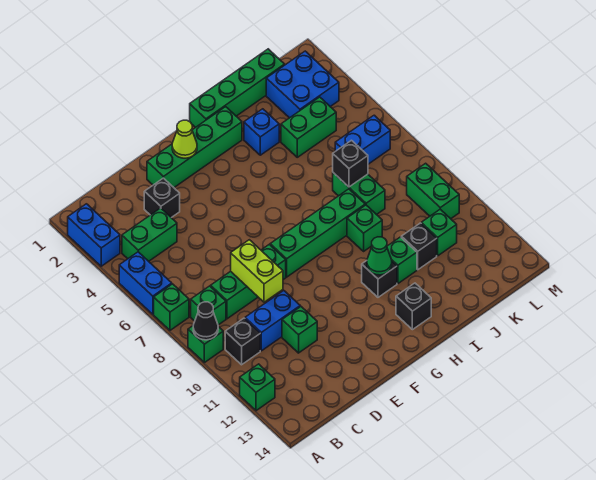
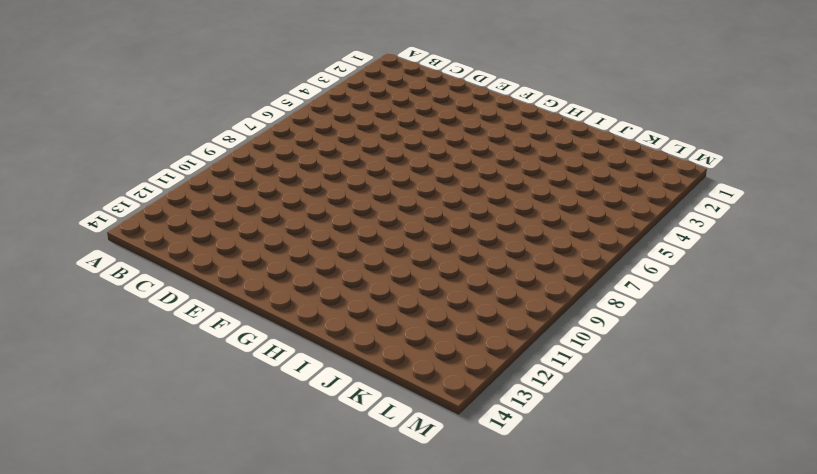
none -> blue 1x2 brick [68,204,120,266]
none -> blue 1x2 brick [119,252,172,314]
none -> green 1x1 brick [154,284,189,330]
none -> green 1x1 brick [188,326,223,363]

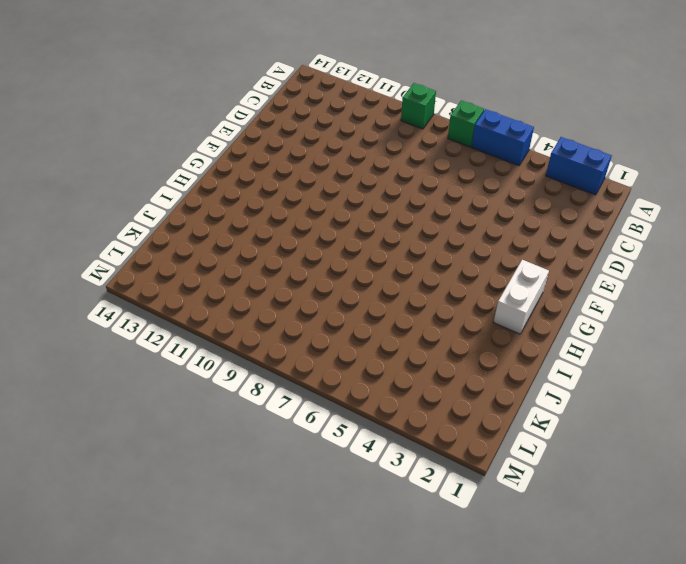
white 1x2 brick [494,260,549,334] -> green 1x4 brick [147,107,242,187]
none -> green 1x1 brick [240,364,275,411]
none -> green 1x2 brick [122,208,177,261]
none -> green 1x1 brick [191,286,226,325]
none -> black 1x1 brick [225,318,260,365]

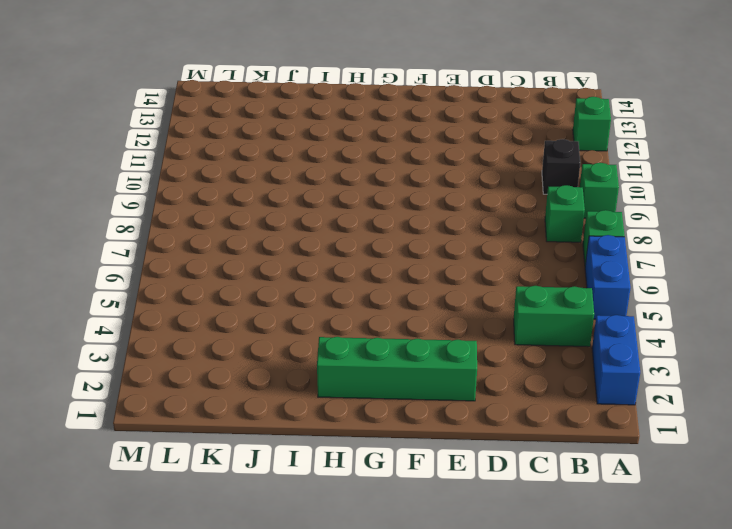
none -> green 1x3 brick [211,244,286,319]
none -> blue 1x2 brick [245,291,300,351]
none -> black 1x1 brick [144,178,180,218]
none -> green 1x1 brick [282,307,317,353]

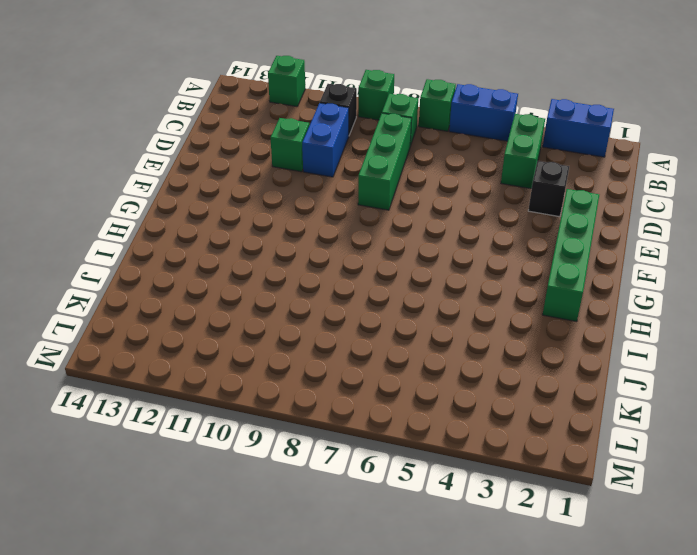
none -> green 1x4 brick [270,189,365,277]
none -> green 1x4 brick [190,49,285,128]
none -> black 1x1 brick [362,261,397,297]
none -> black 1x1 brick [396,283,431,330]

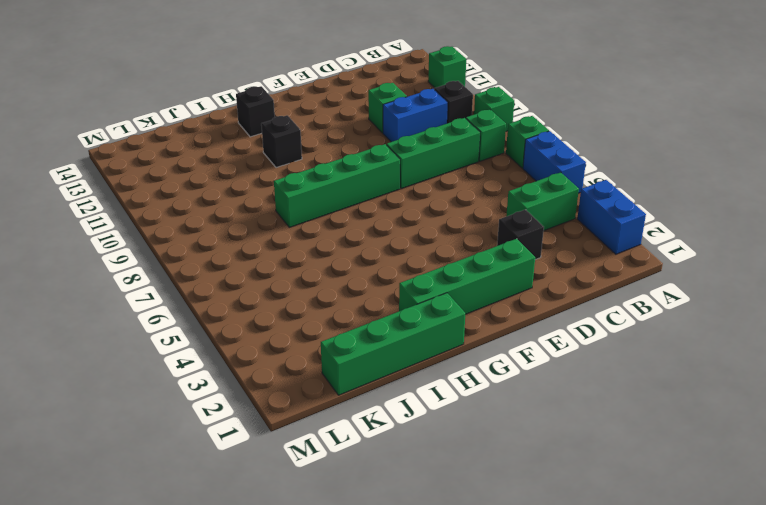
none -> blue 1x1 brick [244,109,279,155]
none -> green 1x1 brick [347,205,382,251]
none -> green 1x1 brick [387,237,417,283]
none -> green 1x2 brick [281,97,336,157]

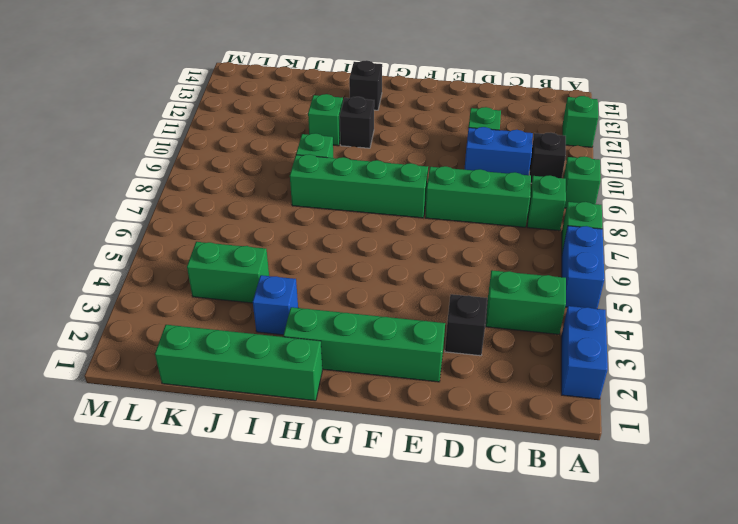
none -> green 1x2 brick [333,173,385,215]
none -> black 1x1 brick [401,223,437,270]
none -> blue 2x2 brick [266,51,339,118]
none -> blue 1x2 brick [335,115,390,164]

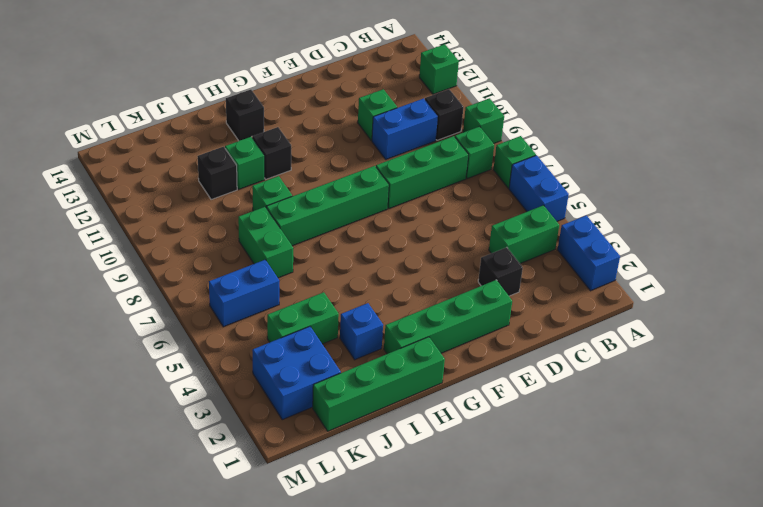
none -> green 1x1 brick [421,209,457,256]
none -> green 1x2 brick [407,163,459,219]
none -> black 1x1 cone [193,302,218,340]
none -> lime 1x2 brick [231,240,283,302]

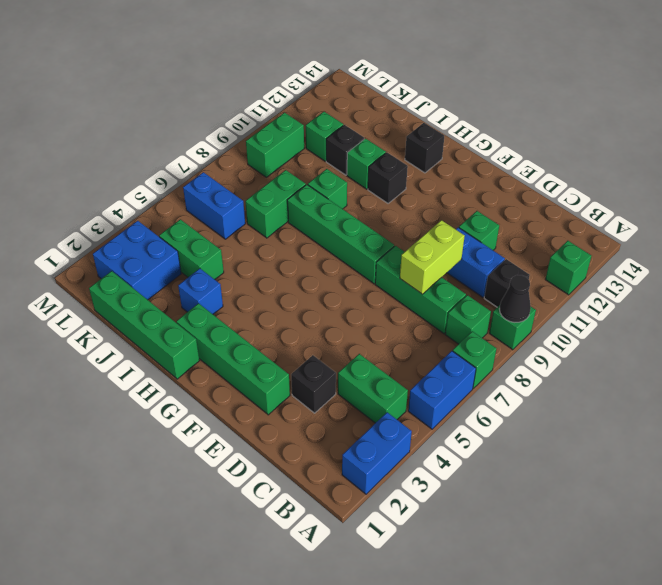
none -> lime 1x1 cone [172,120,197,158]
none -> green 1x1 cone [367,237,392,275]
none -> black 1x1 brick [333,140,368,187]

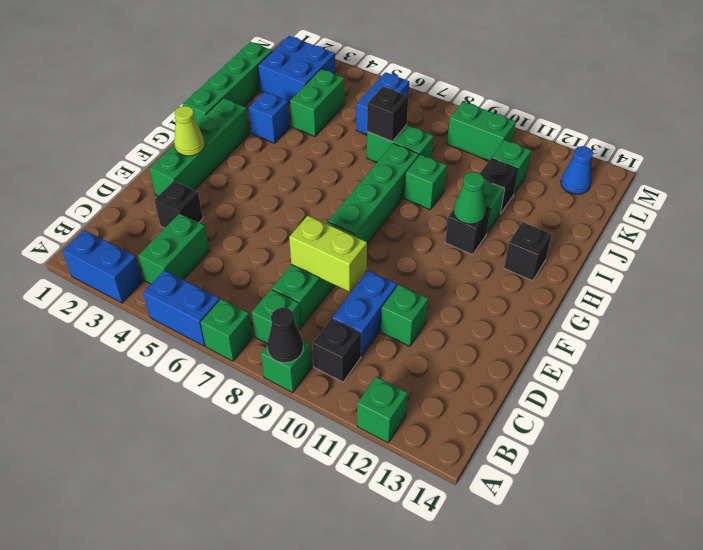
blue 1x1 cone [561,146,593,194] -> none

